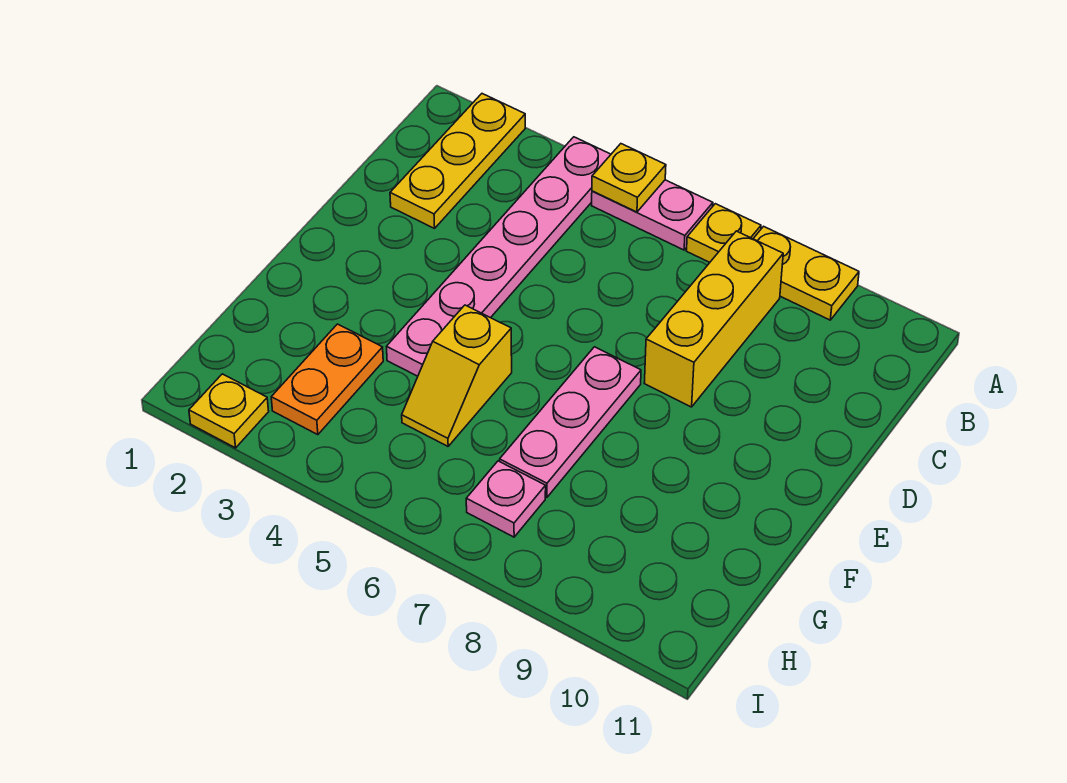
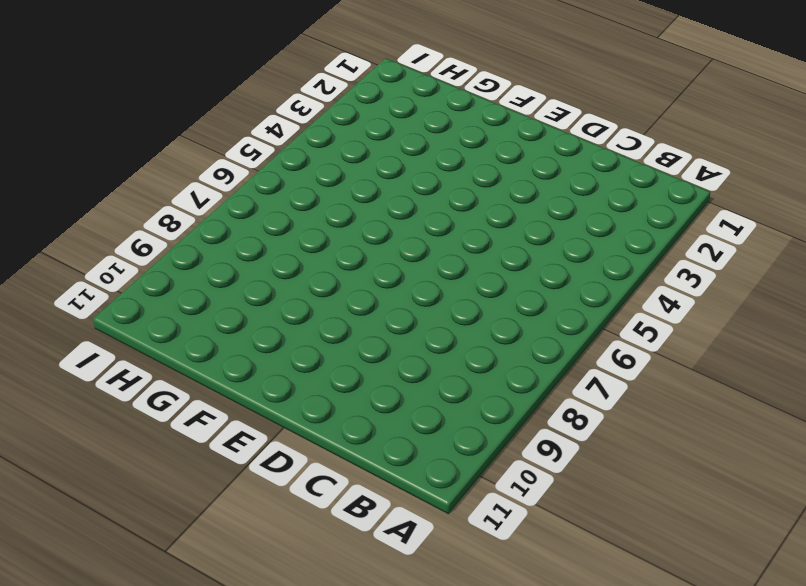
none -> yellow 1x3 plate [390,94,525,228]
none -> pink 1x6 plate [387,137,611,376]
none -> pink 1x2 plate [592,180,713,250]

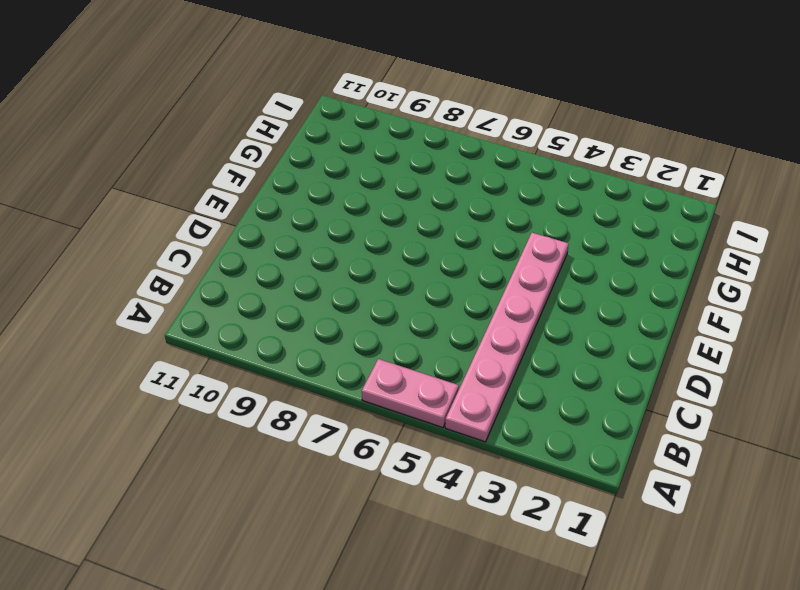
none -> yellow 1x3 plate [390,94,525,228]
none -> yellow 1x1 plate [687,204,761,262]
none -> yellow 1x2 plate [753,226,859,320]

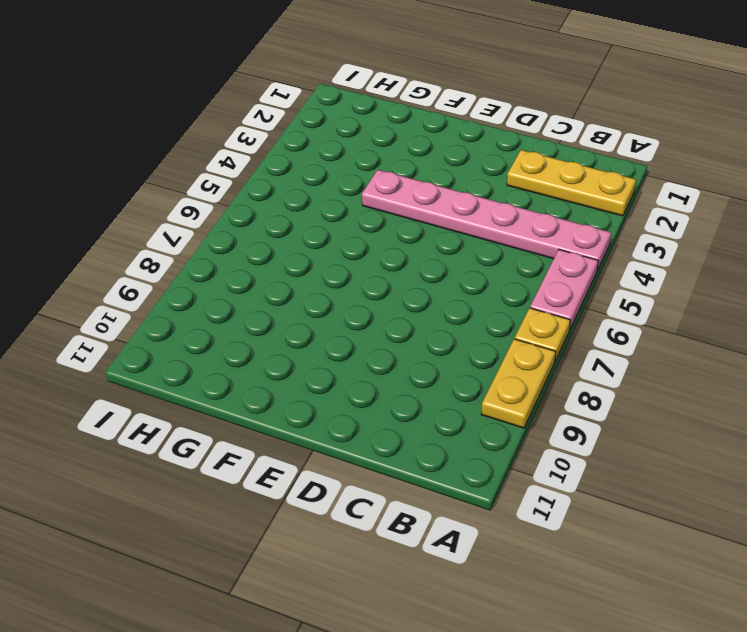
none -> yellow 1x3 brick [644,231,783,407]
none -> pink 1x3 plate [500,347,641,497]
none -> yellow 1x2 slope [402,305,512,446]

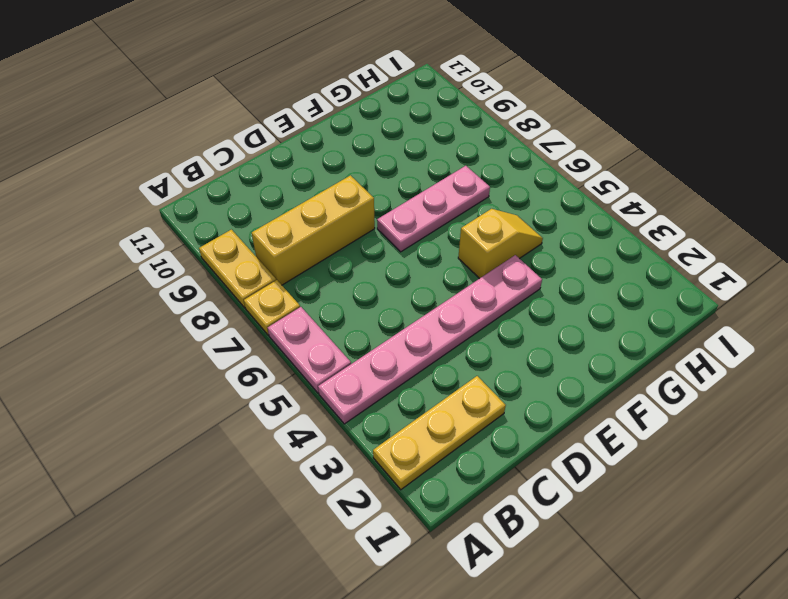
none -> orange 1x2 plate [271,324,383,435]
none -> pink 1x1 plate [466,461,546,537]
none -> yellow 1x1 plate [189,374,269,448]

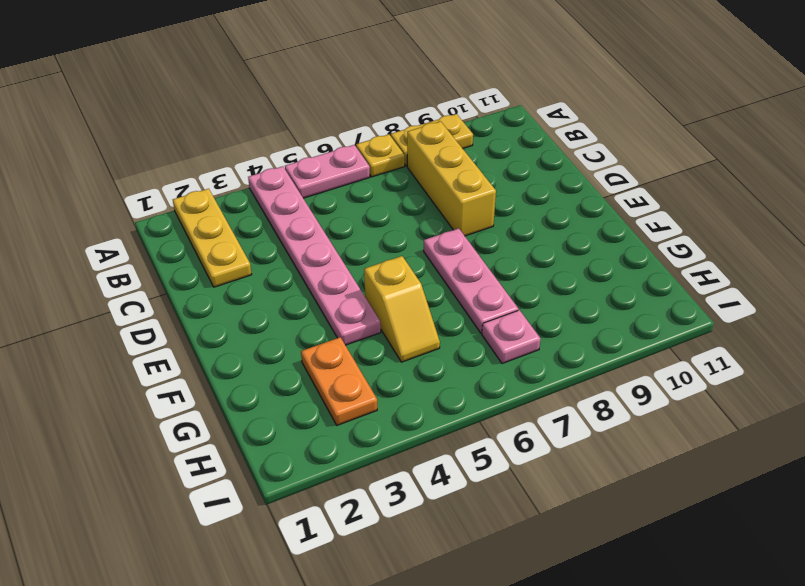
none -> yellow 1x1 plate [189,374,269,448]
none -> yellow 1x1 plate [592,144,666,212]

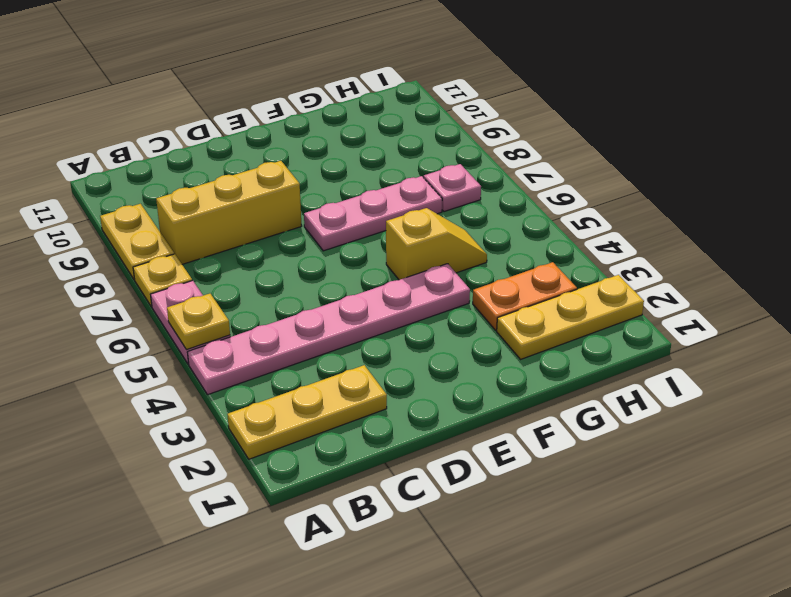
yellow 1x3 plate [497,275,644,359] -> yellow 1x1 plate [189,374,269,448]

